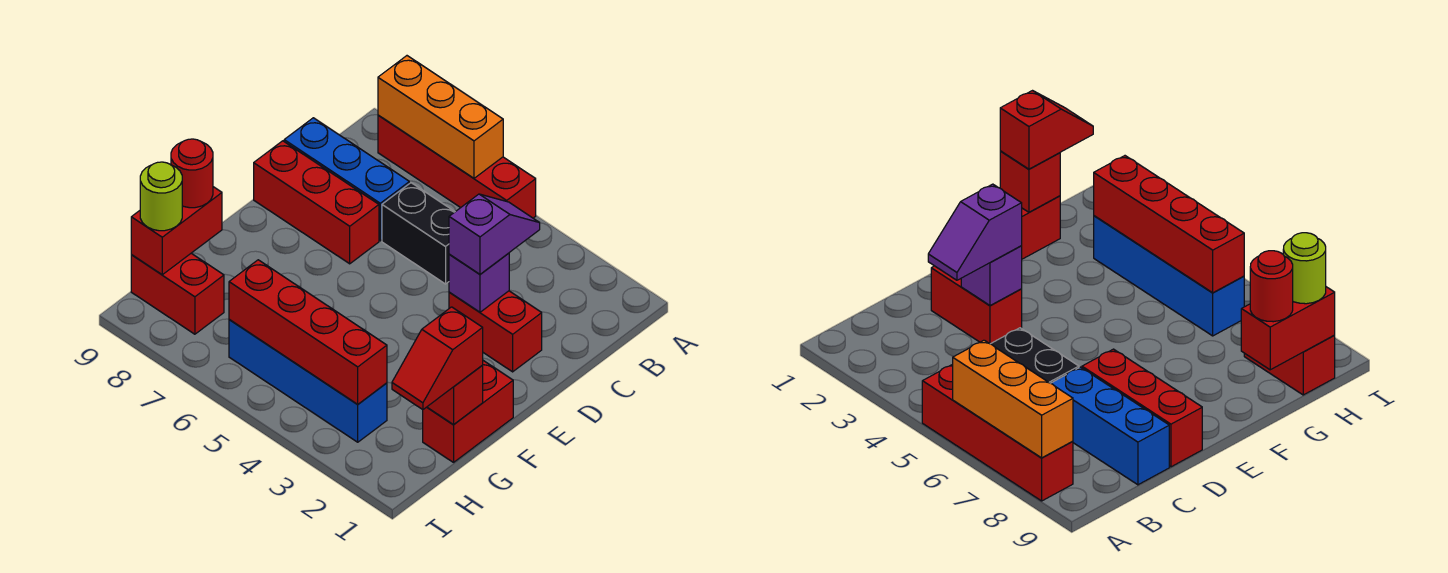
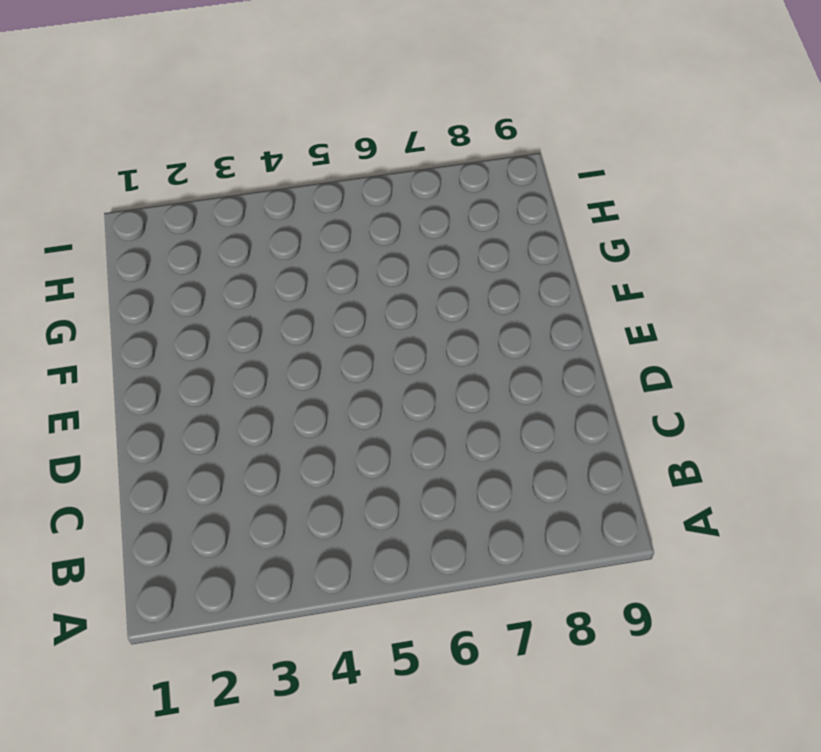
none -> red 1x4 brick [378,115,536,218]
none -> black 1x2 brick [382,183,455,284]
none -> blue 1x3 brick [284,118,409,241]

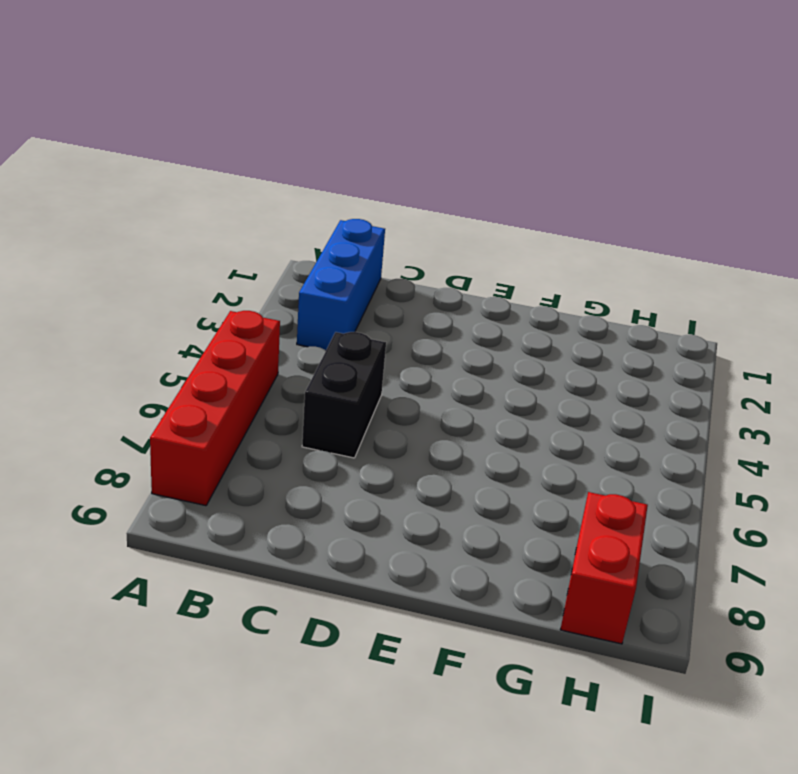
blue 1x3 brick [297,219,385,350] -> blue 1x3 brick moved to [284,118,409,241]
none -> red 1x2 brick [449,291,542,372]
none -> red 1x3 brick [254,141,379,264]
none -> red 1x2 brick [423,361,513,462]

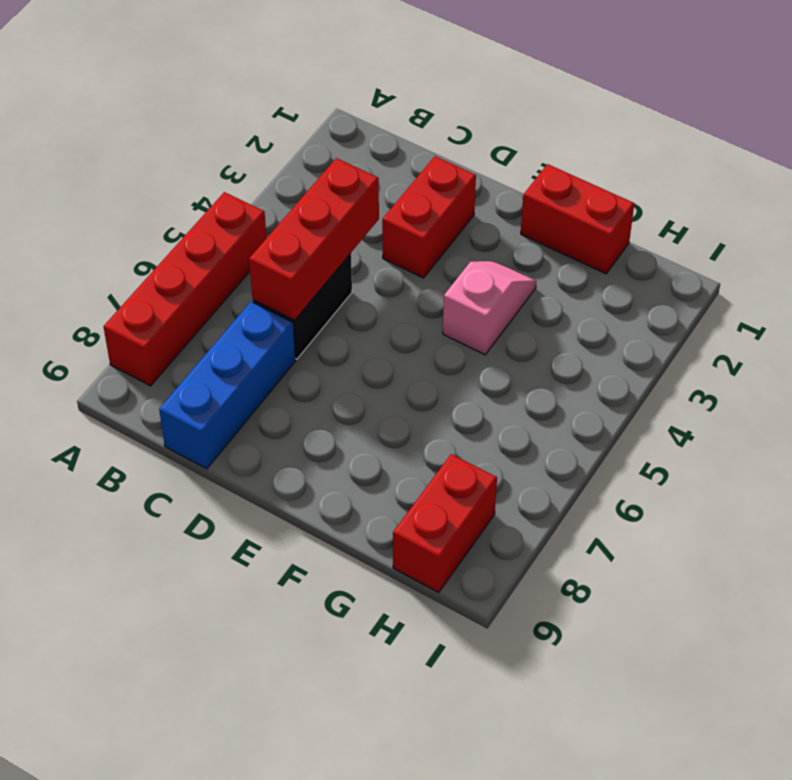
red 1x3 brick [249,158,379,320] -> red 1x3 brick moved to [254,141,379,264]
pink 1x2 slope [443,261,536,355] -> none
none -> blue 1x4 brick [229,319,387,442]
none -> orange 1x3 brick [378,56,503,178]
none -> purple 1x1 brick [449,253,509,312]

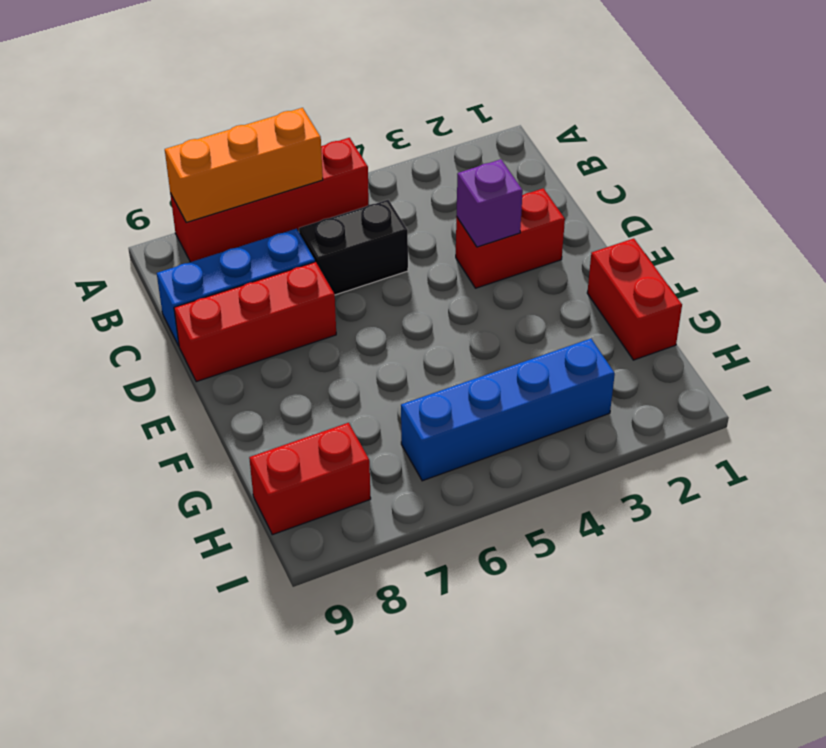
none -> red 1x1 brick [427,366,483,425]
none -> red 1x2 brick [131,187,222,275]
none -> red 1x4 brick [229,260,387,404]

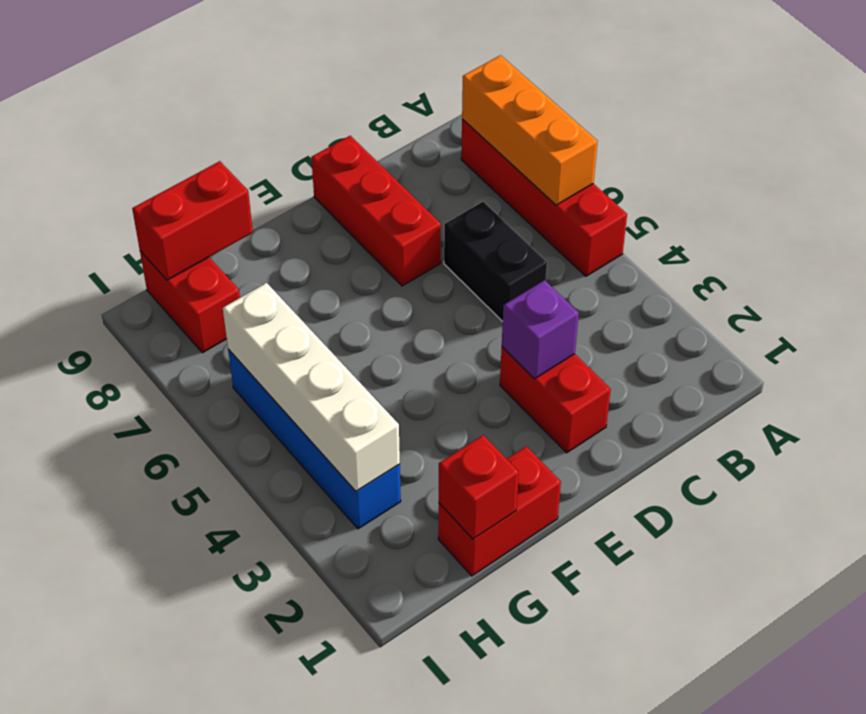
white 1x4 brick [223,283,400,491] -> red 1x4 brick [229,260,387,404]
none -> blue 1x3 brick [284,118,409,241]
none -> purple 1x2 slope [449,194,540,274]
none -> red 1x2 slope [392,307,483,410]

